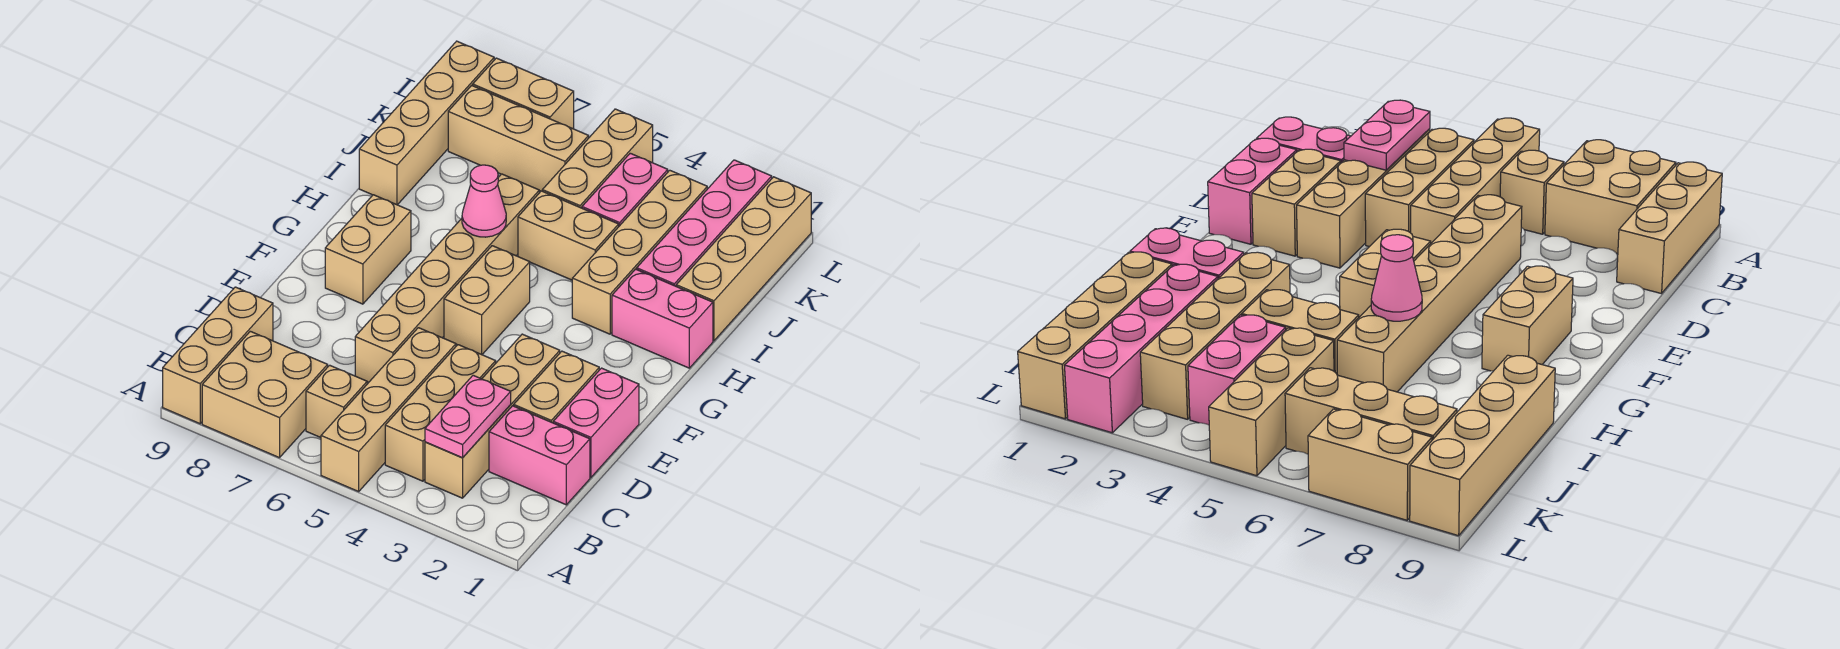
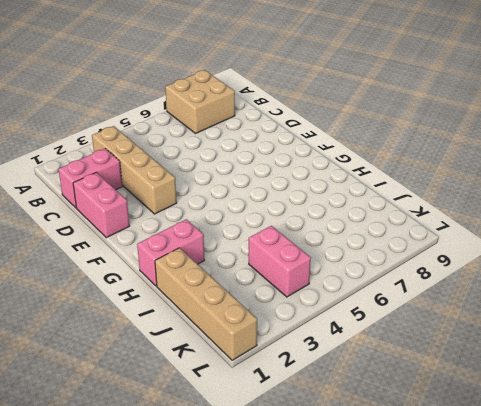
none -> tan 1x4 brick [321,328,456,491]
none -> tan 1x3 brick [163,287,273,424]
none -> tan 1x3 brick [385,345,496,481]

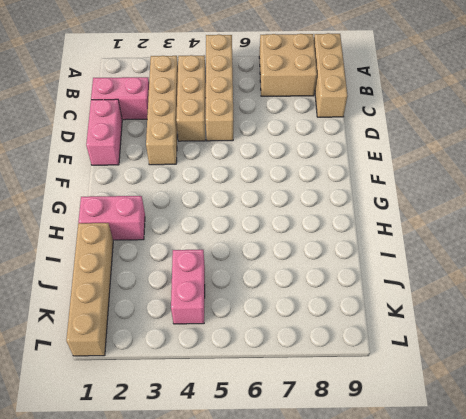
none -> tan 1x1 brick [306,365,367,438]
none -> tan 1x2 brick [514,351,599,423]
none -> tan 1x6 brick [355,174,539,382]

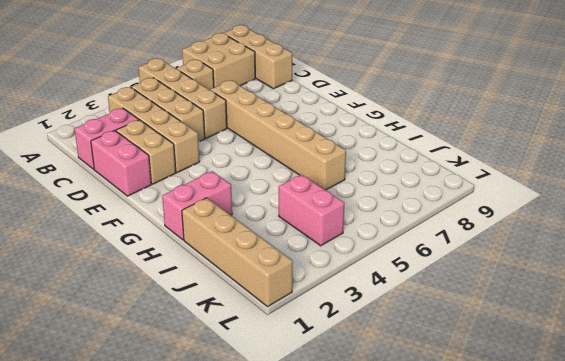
none -> tan 1x2 brick [444,246,530,354]
none -> tan 1x2 brick [325,195,411,304]
none -> tan 1x4 brick [572,170,707,334]

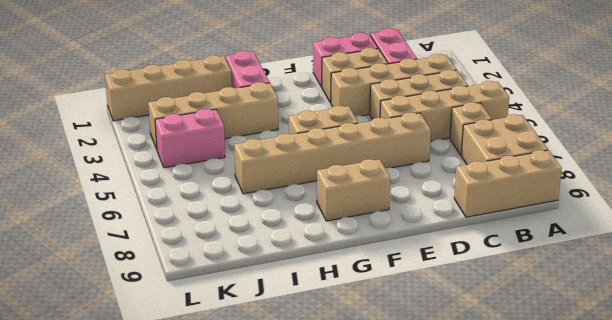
none -> pink 1x4 brick [637,160,772,286]
none -> tan 1x2 brick [518,191,619,280]
none -> tan 1x4 brick [359,41,494,205]

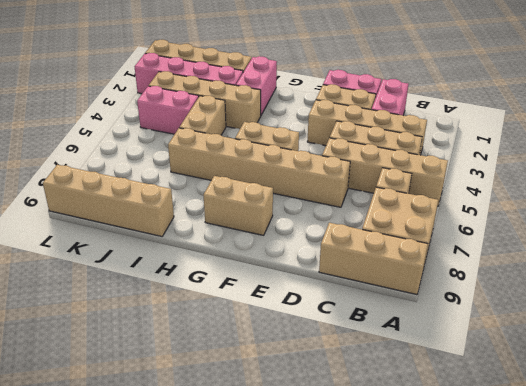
none -> tan 1x3 brick [542,109,653,208]
none -> tan 1x3 brick [448,85,589,191]
none -> tan 1x2 brick [473,58,574,129]

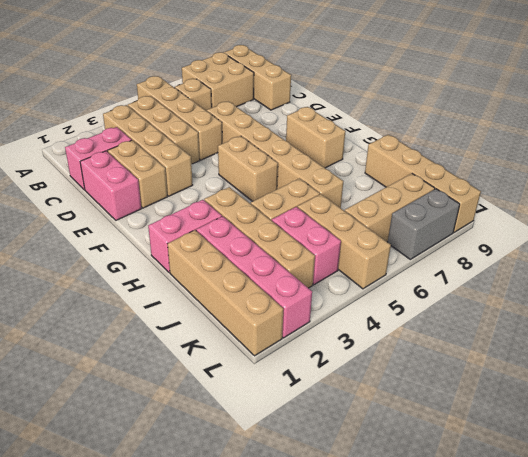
grey 1x2 brick [388,189,460,259] -> tan 1x2 brick [473,58,574,129]
none -> pink 1x2 plate [425,375,511,458]
none -> pink 1x1 cone [462,165,506,237]

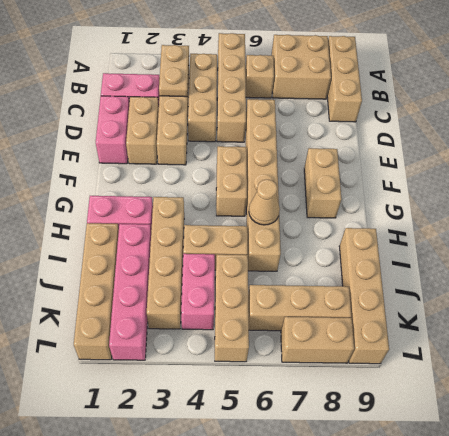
tan 1x2 plate [159,45,189,97] -> pink 1x2 plate [425,375,511,458]
tan 1x1 cone [249,179,280,225] -> pink 1x1 cone [462,165,506,237]

